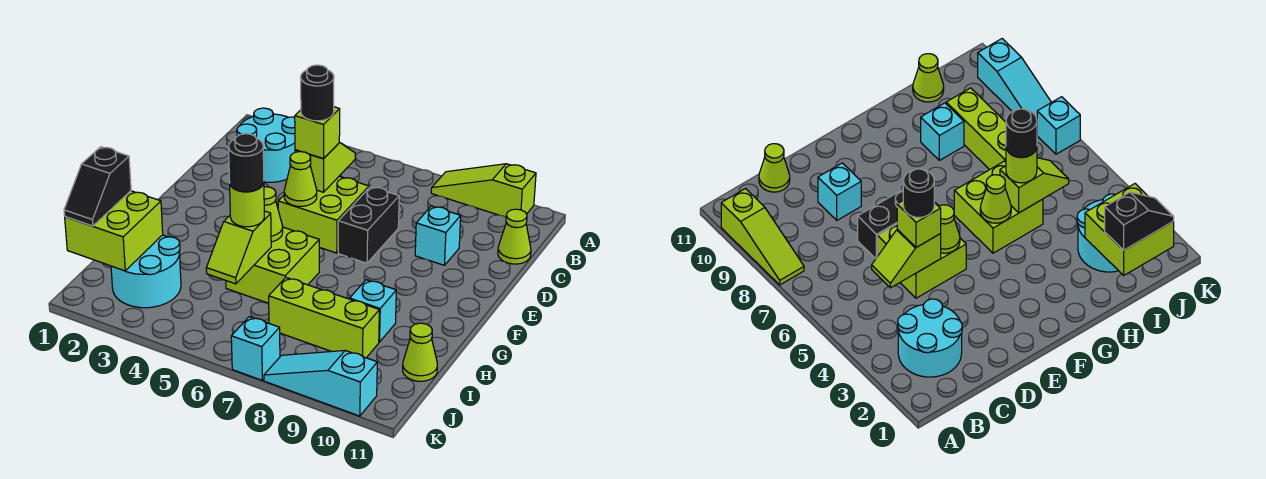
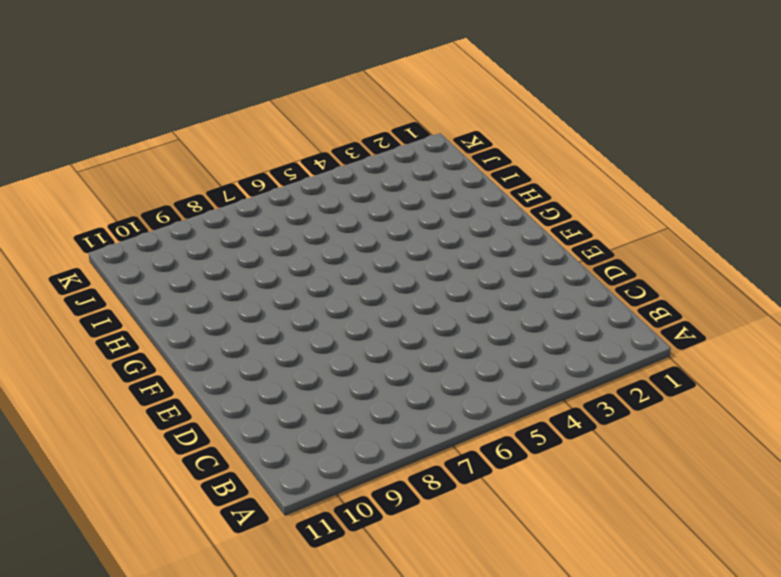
none -> lime 1x3 slope [431,164,536,217]
none -> cyan 2x2 round brick [237,108,295,182]
none -> lime 1x1 cone [498,209,531,264]

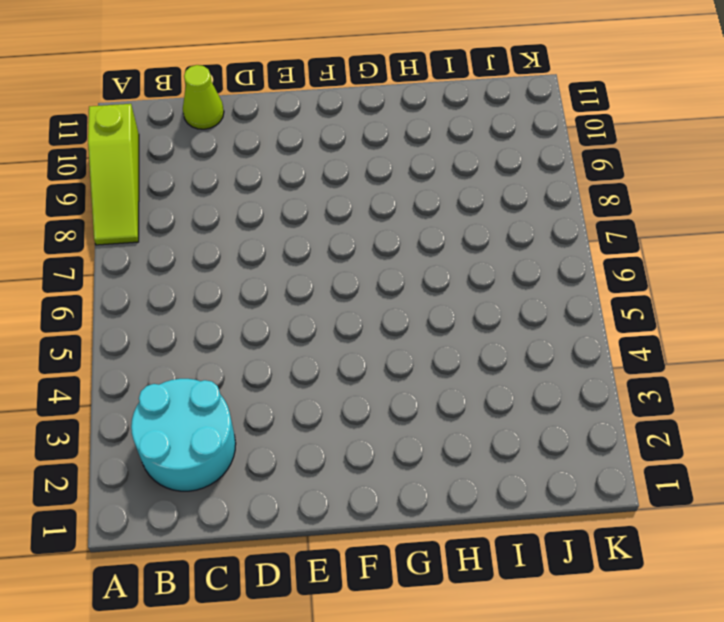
none -> lime 2x2 brick [278,176,369,253]
none -> black 1x2 brick [338,187,399,263]
none -> cyan 1x1 brick [415,206,461,265]

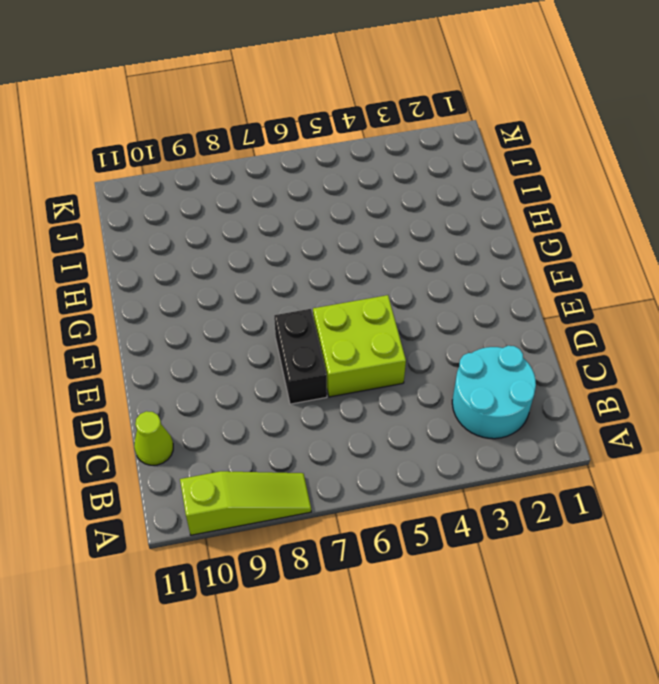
none -> cyan 1x1 brick [415,206,461,265]
none -> lime 2x2 brick [226,227,319,303]
none -> cyan 1x1 brick [350,280,396,342]

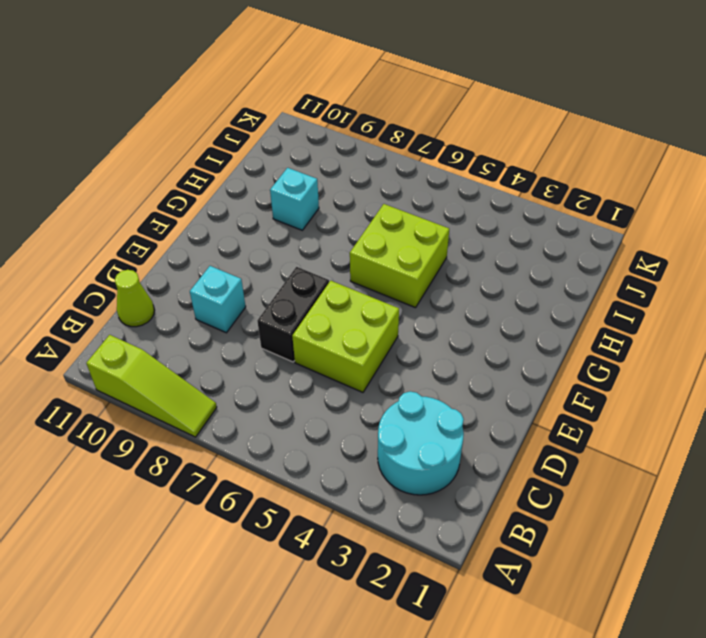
none -> cyan 2x2 round brick [111,235,181,308]
none -> lime 1x3 brick [269,278,379,358]
none -> lime 1x1 cone [403,323,437,381]

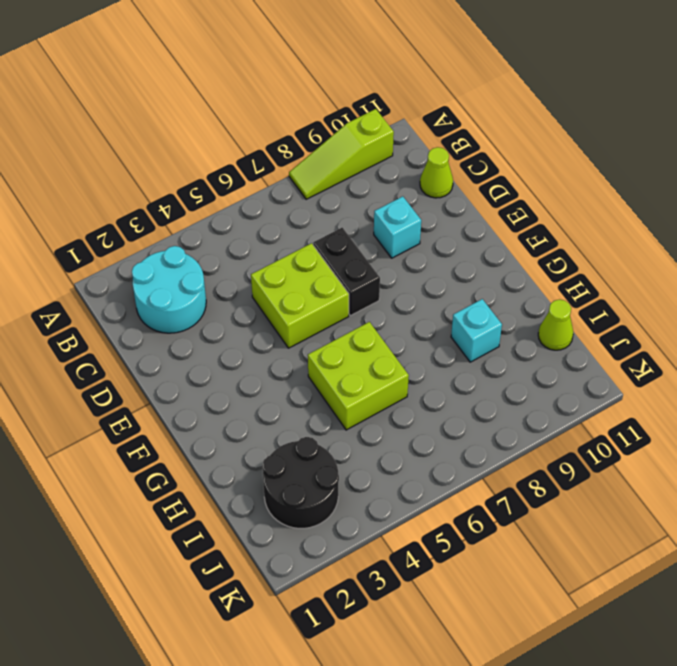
black 2x2 round brick [262,437,339,528] -> cyan 2x2 round brick [111,235,181,308]
none -> lime 1x3 brick [269,278,379,358]
none -> cyan 1x1 brick [231,317,280,380]
none -> cyan 1x3 slope [264,351,377,416]

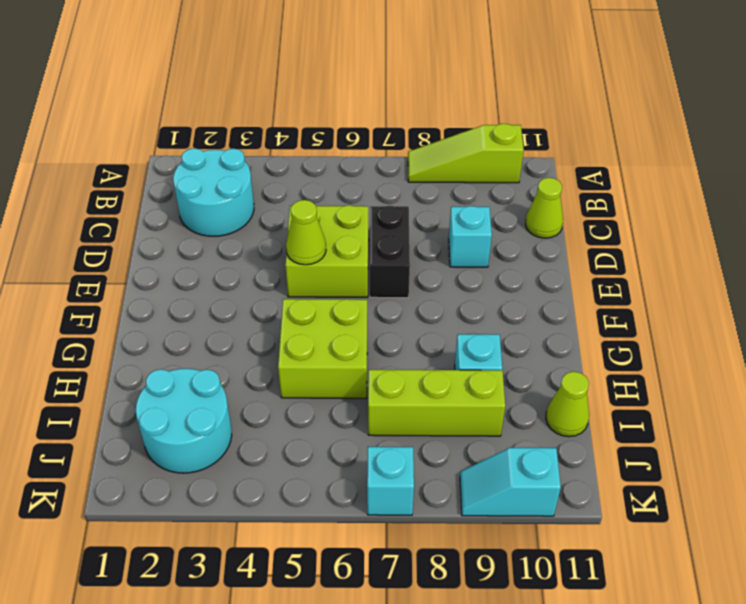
cyan 1x2 slope [460,448,561,516] -> cyan 1x3 slope [264,351,377,416]
none -> lime 1x2 slope [295,142,355,192]
none -> lime 1x1 cone [264,187,283,242]
none -> lime 1x2 slope [206,211,271,284]

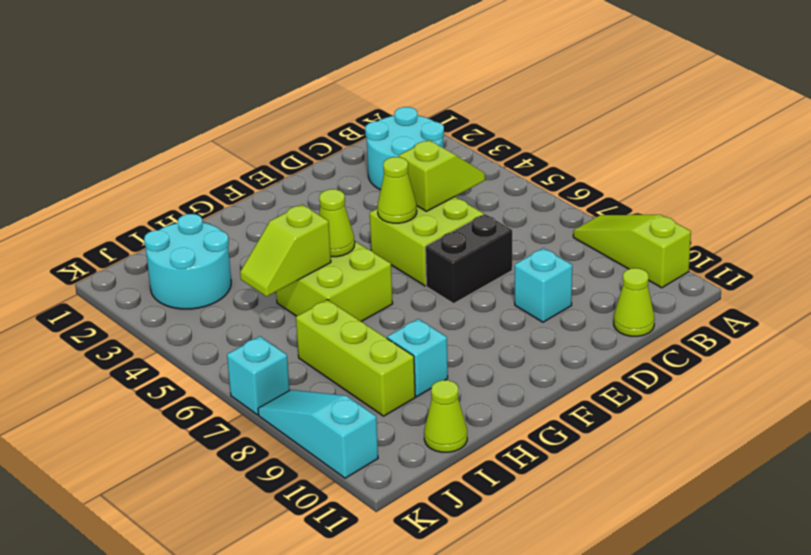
none -> lime 2x2 brick [65,191,163,271]
none -> lime 1x1 brick [295,107,340,159]
none -> lime 1x1 round brick [230,184,264,227]

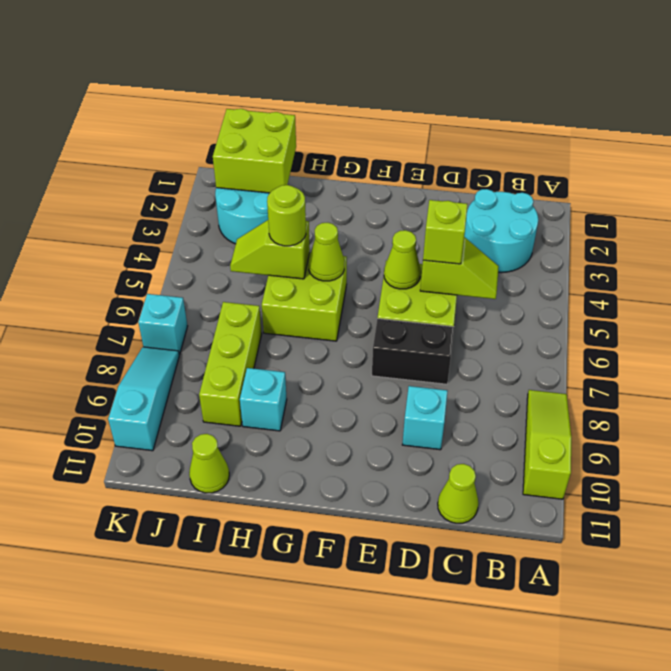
none -> black 1x2 slope [64,147,131,226]
none -> black 1x1 round brick [301,65,334,121]
none -> black 1x1 round brick [229,134,264,192]

